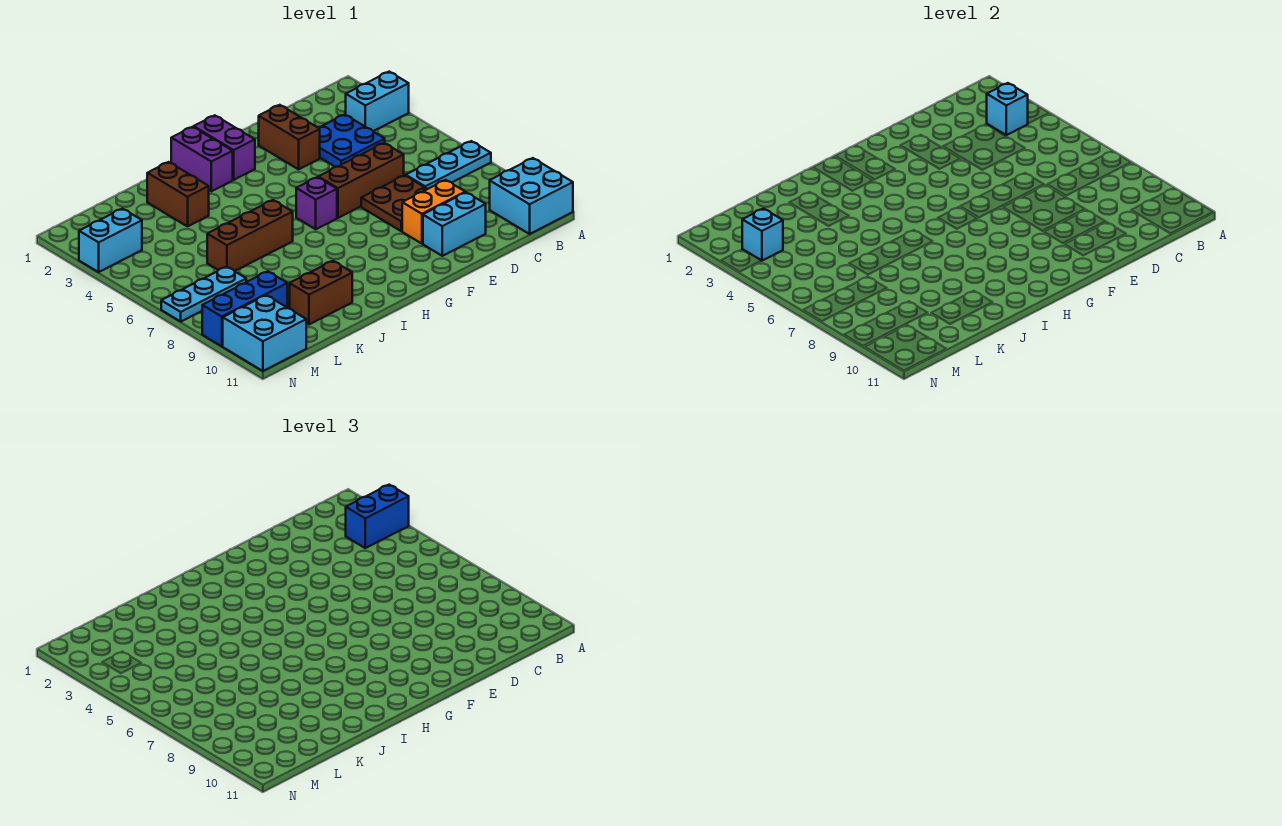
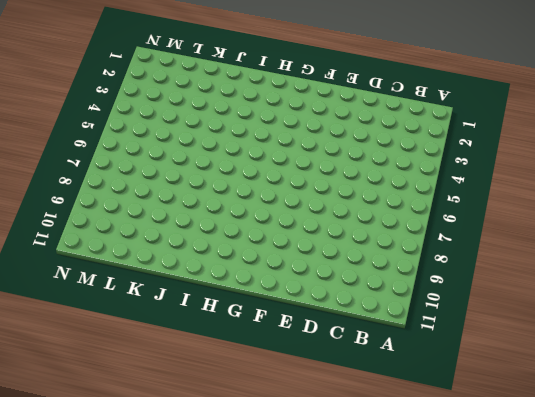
none -> cyan 1x2 brick [346,72,409,131]
none -> cyan 1x3 plate [406,141,491,189]
none -> cyan 2x2 brick [490,158,573,234]

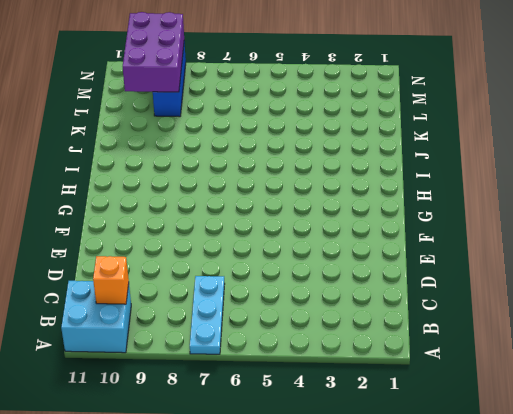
orange 1x1 brick [93,256,129,304] -> none
purple 2x3 brick [123,12,184,92] -> none
none -> cyan 1x2 brick [346,72,409,131]
none -> blue 2x2 plate [318,115,385,167]
none -> brown 1x3 brick [318,143,404,218]

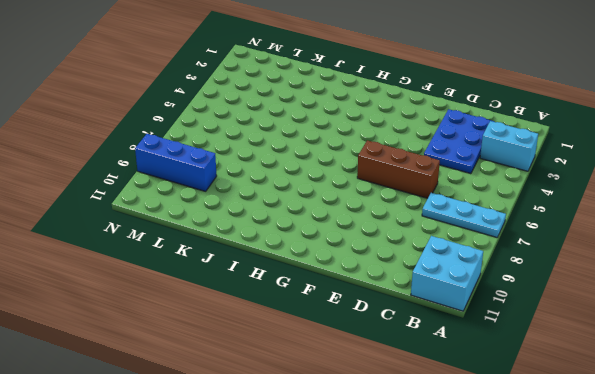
blue 2x3 plate [424,109,494,174] -> blue 2x2 plate [318,115,385,167]
none -> brown 2x2 plate [361,175,427,231]
none -> orange 1x2 brick [402,180,465,244]
none -> cyan 1x2 brick [423,192,486,256]

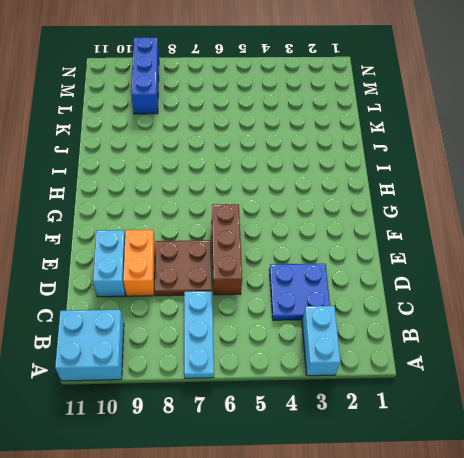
none -> brown 1x2 brick [259,105,320,169]
none -> purple 1x2 brick [194,115,255,180]
none -> purple 1x1 brick [296,177,337,229]

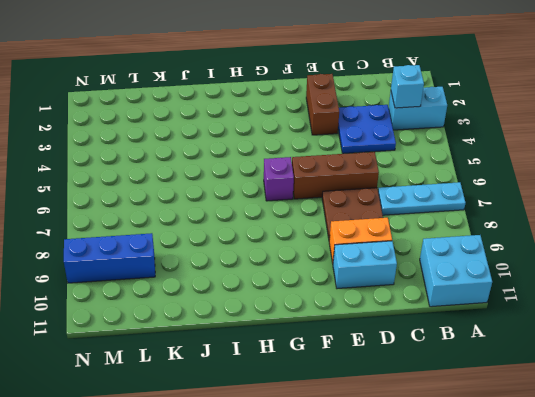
none -> purple 1x2 brick [194,115,255,180]
none -> purple 1x2 brick [171,127,233,191]
none -> brown 1x3 brick [207,200,293,271]

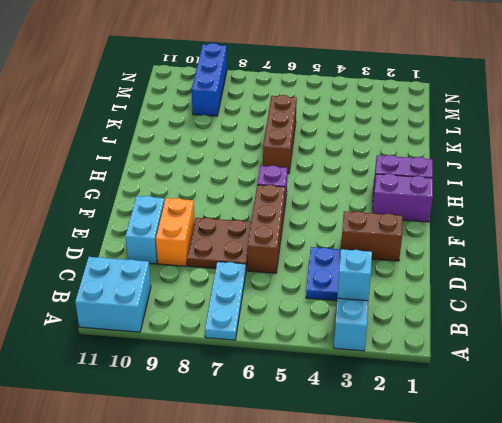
none -> brown 1x2 brick [147,162,209,226]
none -> brown 1x2 brick [290,261,352,324]
none -> cyan 1x3 plate [161,267,246,321]

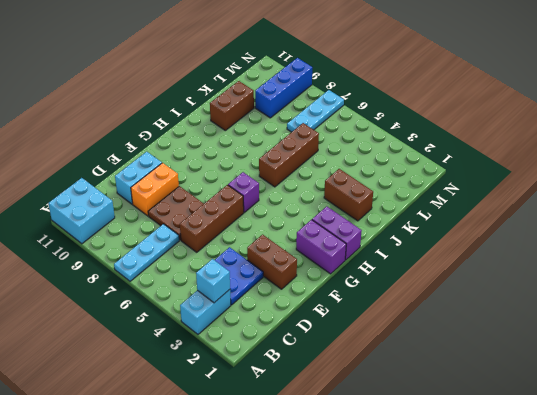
none -> cyan 1x2 brick [79,209,142,272]
none -> cyan 2x2 brick [223,295,306,371]
none -> cyan 1x1 brick [742,209,783,261]

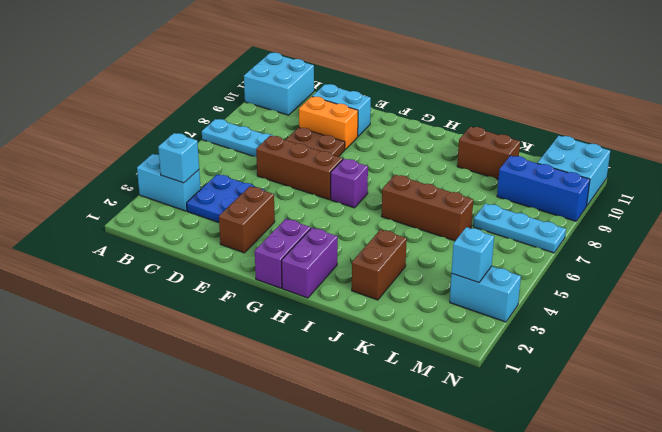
none -> blue 1x2 brick [346,485,409,548]

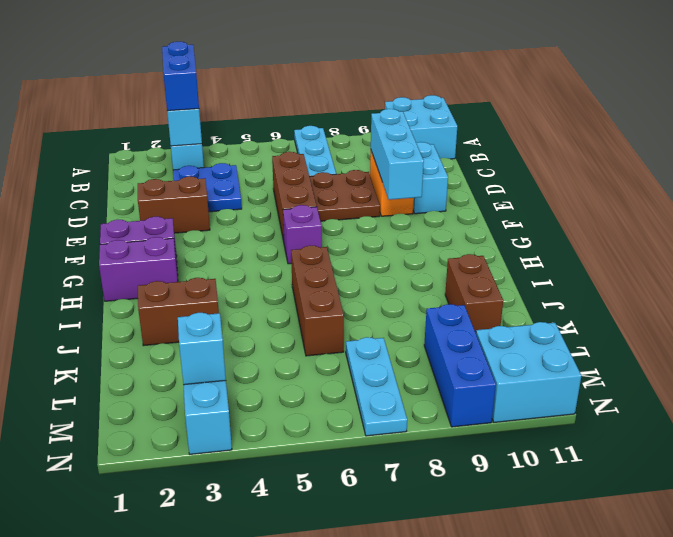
cyan 1x3 brick [371,109,424,200] -> none

